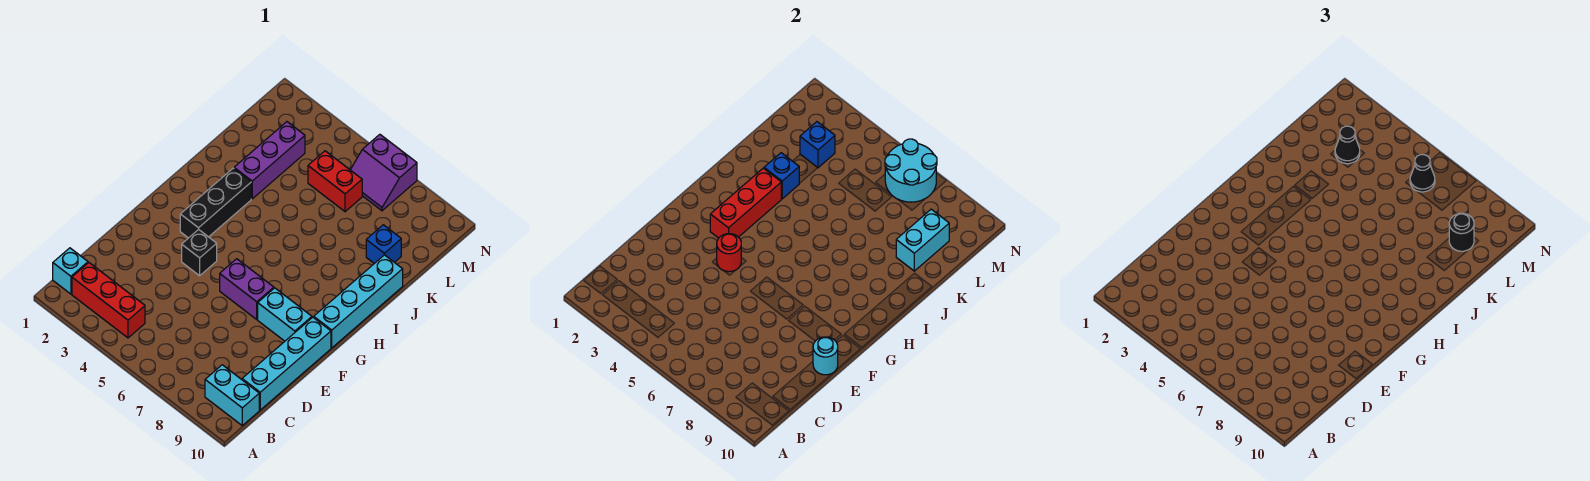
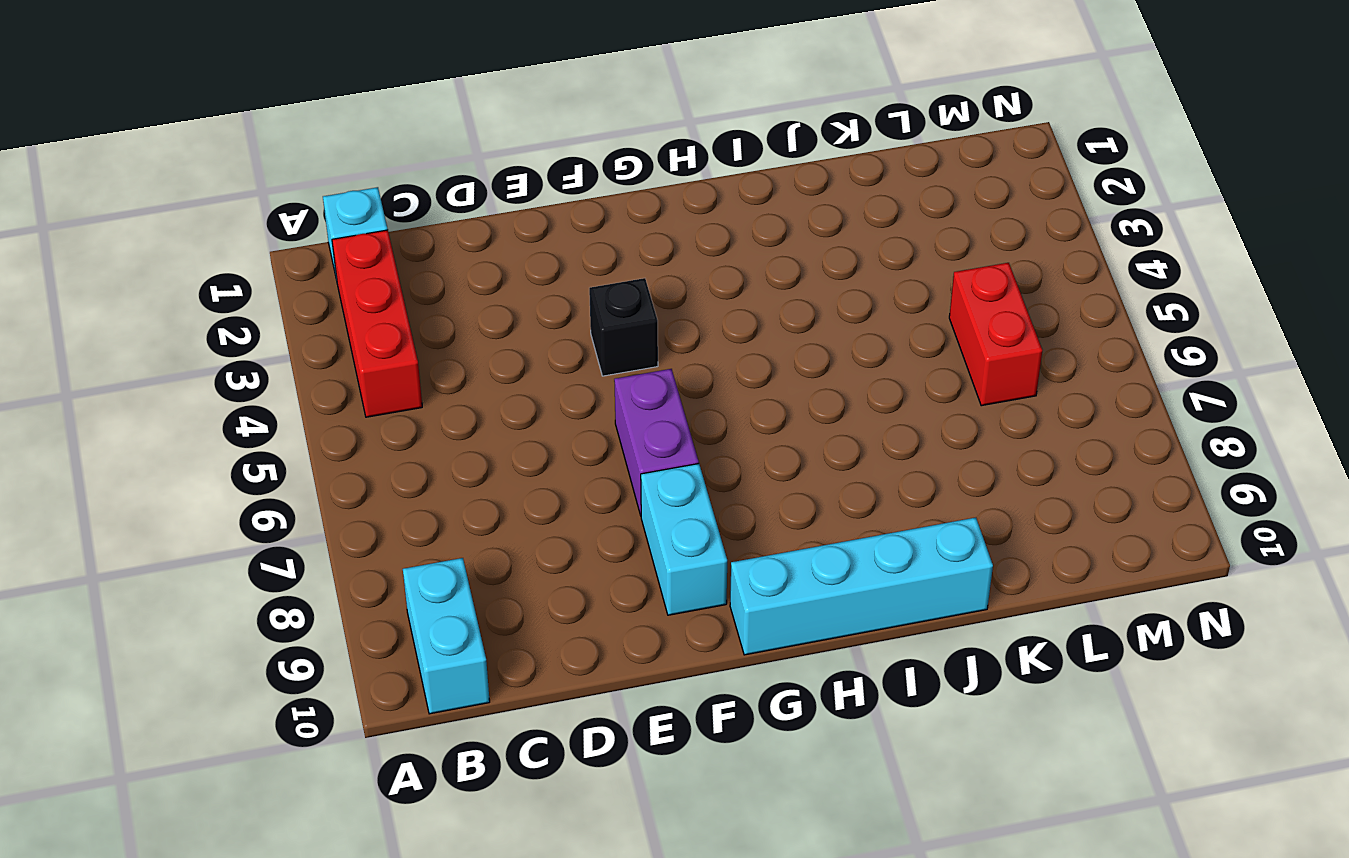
none -> cyan 1x4 brick [242,317,331,410]
none -> black 1x3 brick [180,168,251,238]
none -> purple 1x3 brick [234,122,305,199]

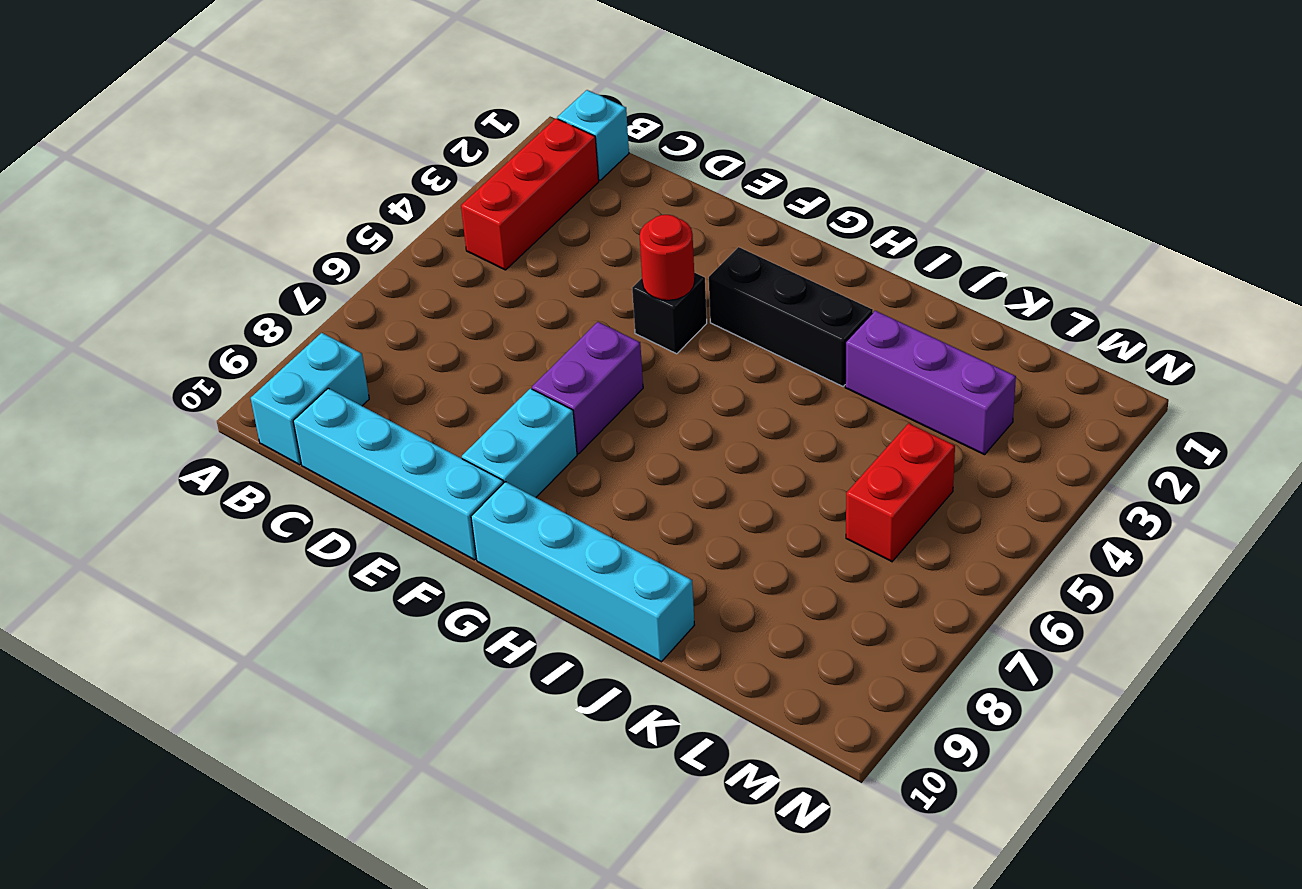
none -> blue 1x1 brick [366,225,401,263]
none -> purple 2x2 slope [351,134,417,211]
none -> cyan 1x1 round brick [813,337,838,375]

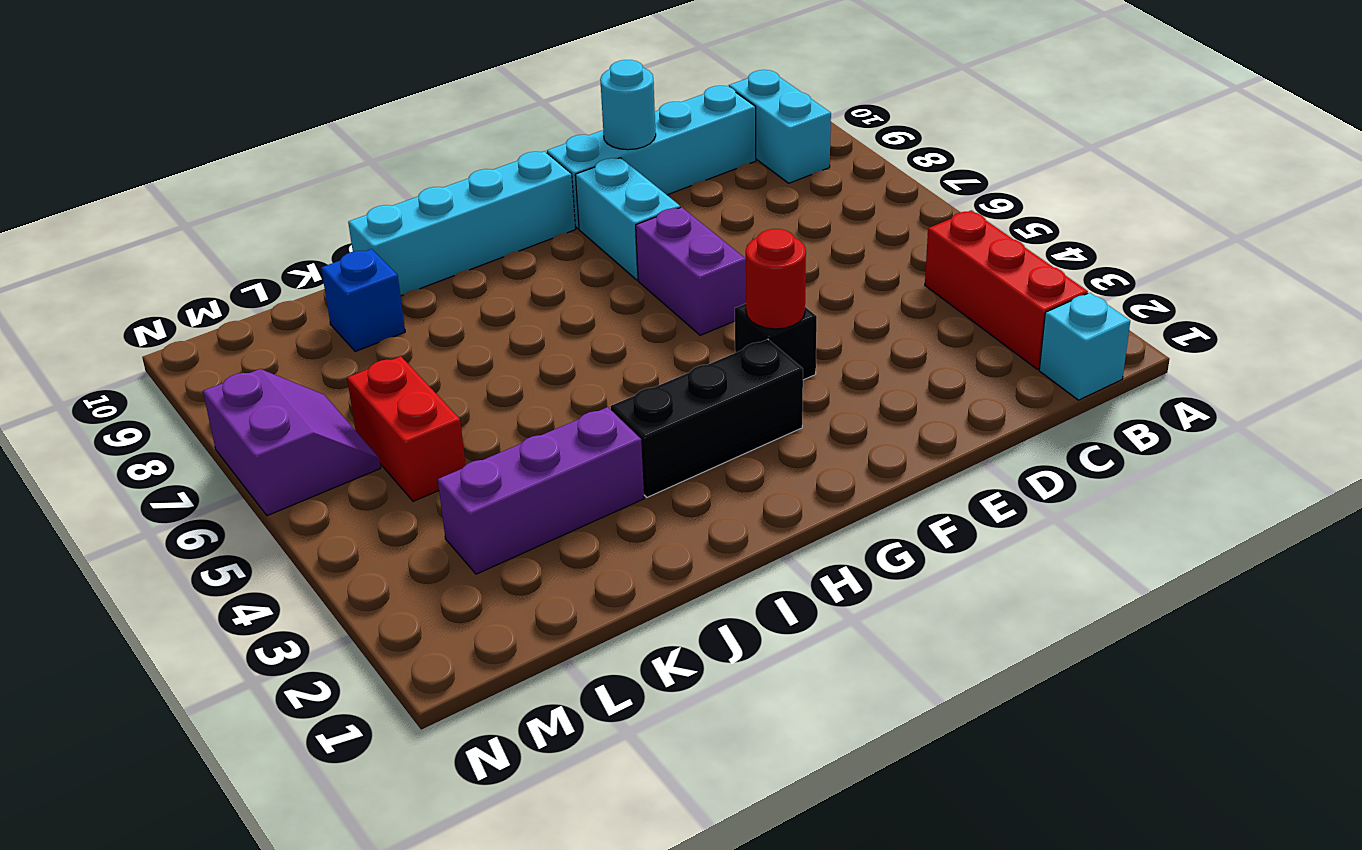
none -> red 1x3 brick [710,168,781,238]
none -> blue 1x1 brick [764,153,799,199]
none -> cyan 1x2 brick [896,209,949,271]

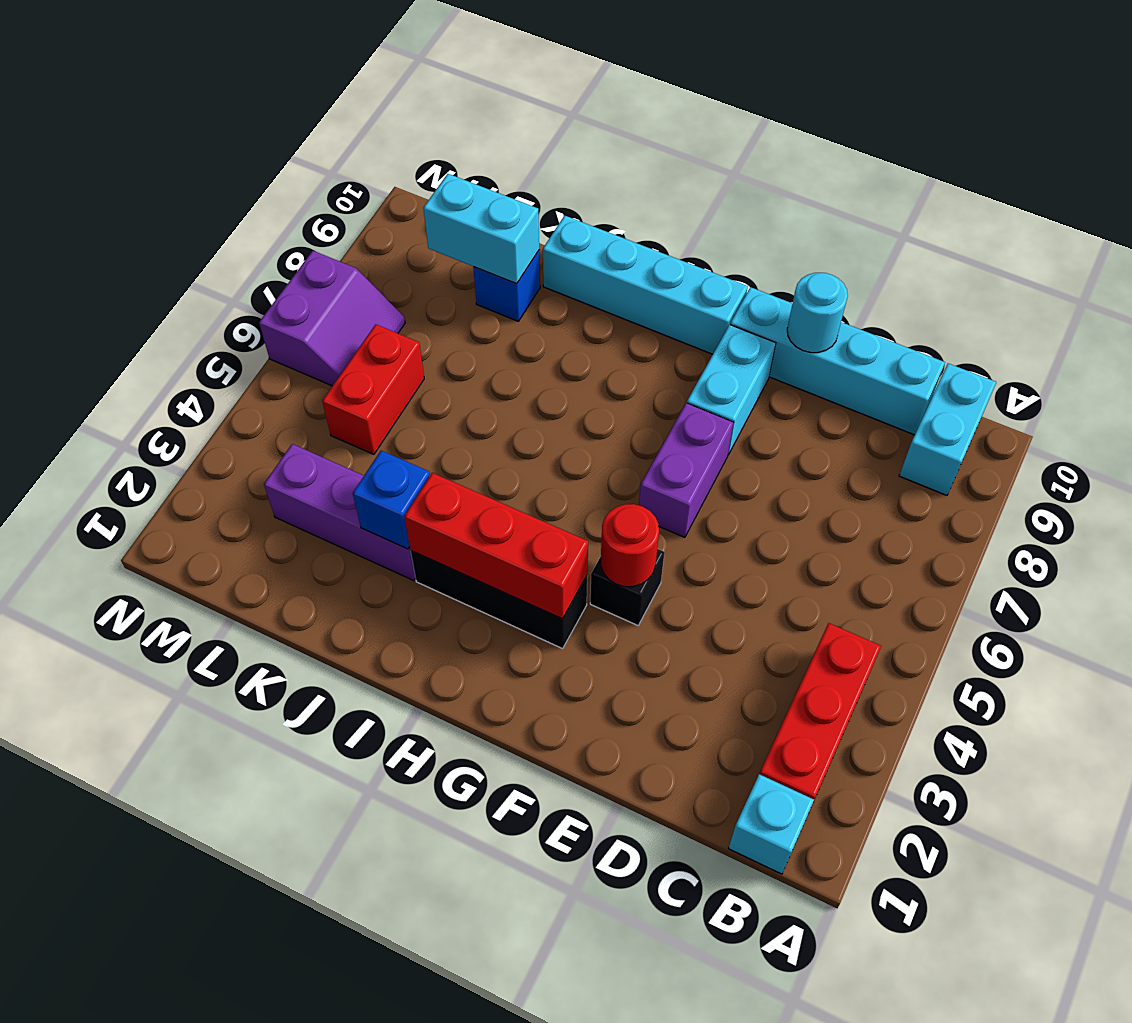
none -> blue 1x1 brick [800,122,835,168]
none -> cyan 2x2 round brick [885,139,937,202]
none -> black 1x1 cone [1335,126,1360,164]

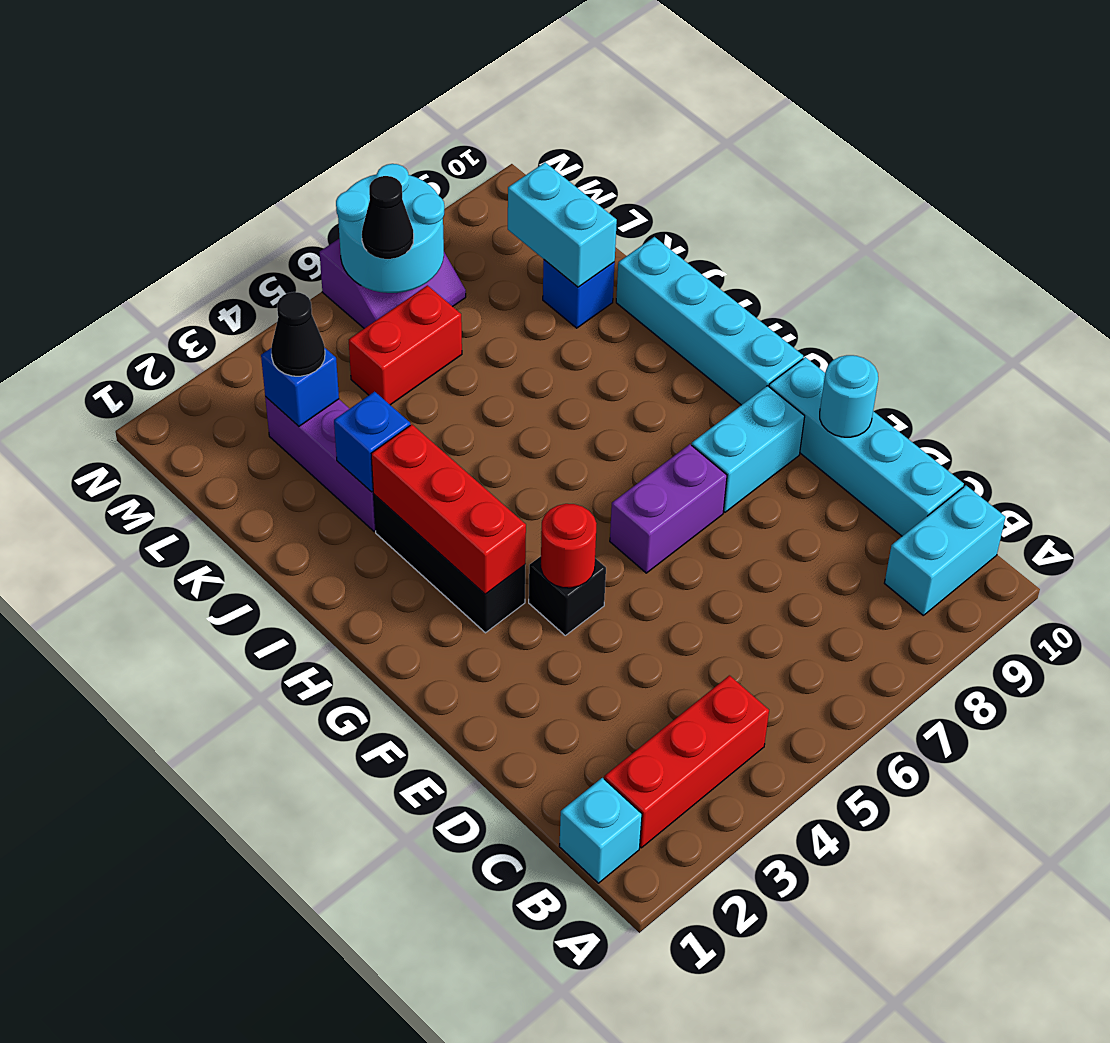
none -> black 1x1 round brick [1449,213,1474,251]

